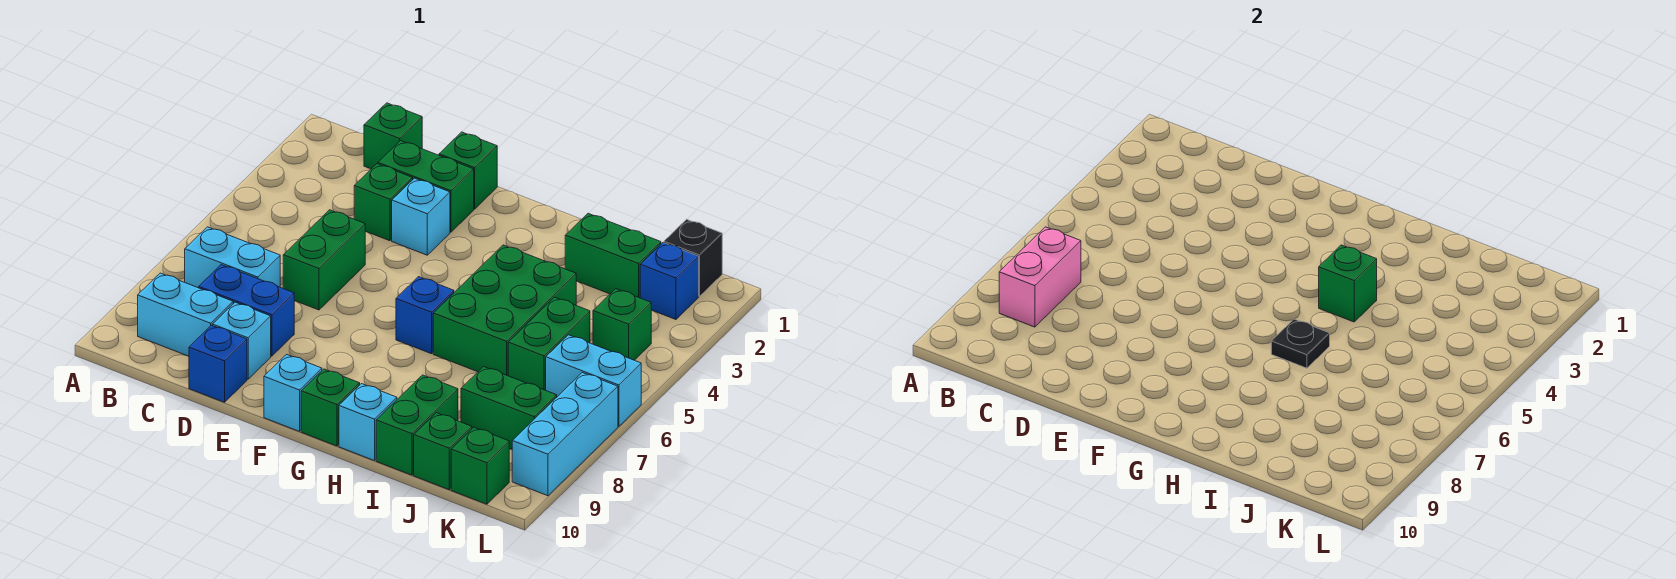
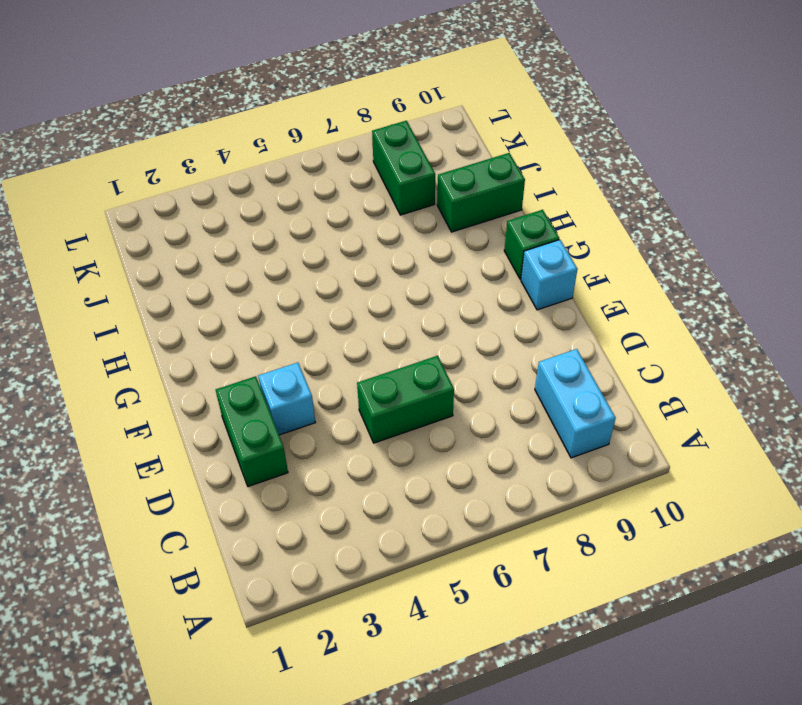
none -> cyan 1x2 brick [185,227,280,288]
none -> green 1x1 brick [364,103,422,169]
none -> blue 1x2 brick [199,265,294,356]
none -> green 1x1 brick [354,164,413,241]

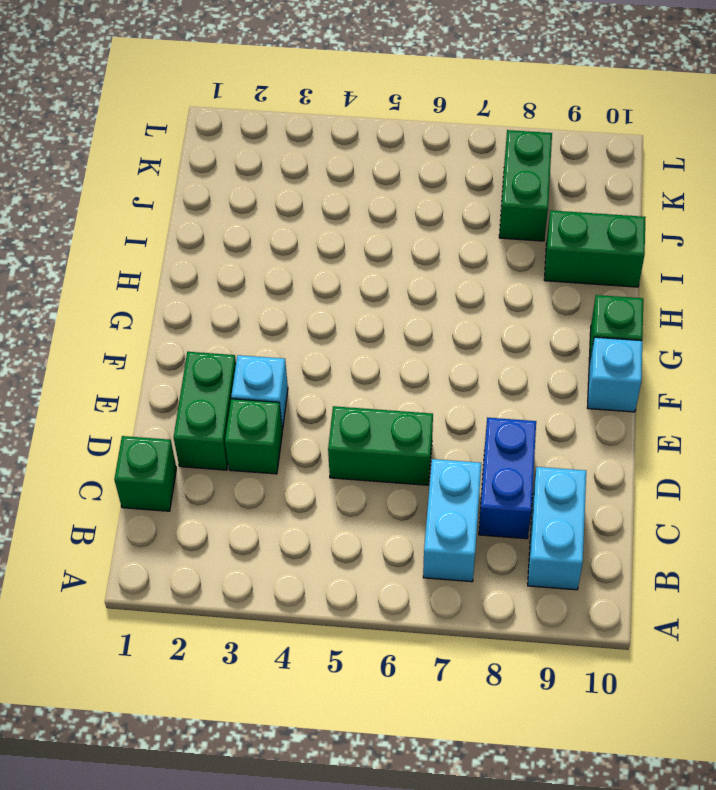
none -> cyan 1x1 brick [213,302,271,379]
none -> blue 1x1 brick [189,325,247,402]
none -> green 1x1 brick [439,132,497,209]
none -> blue 1x1 brick [396,277,454,354]

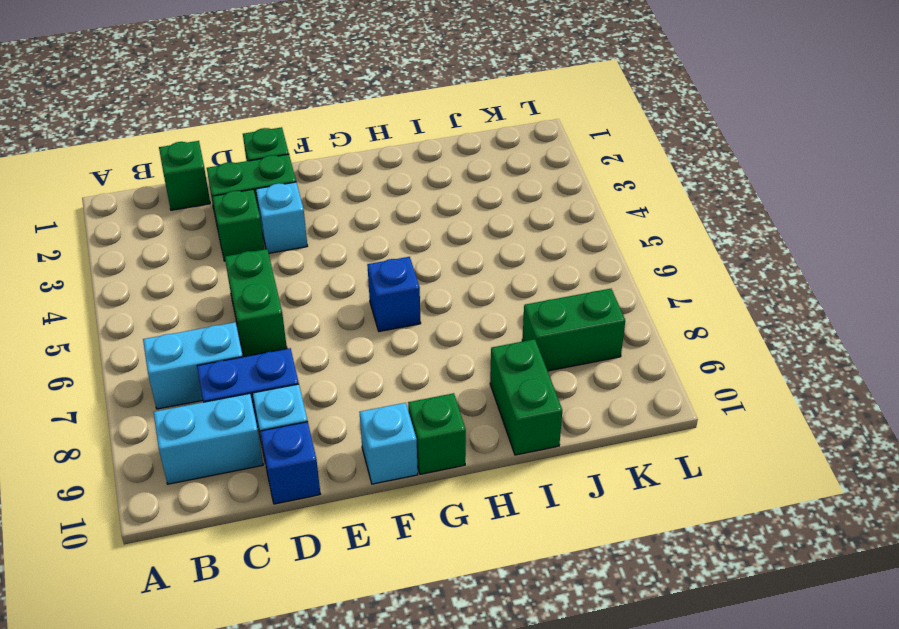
none -> green 2x3 brick [433,245,576,376]
none -> cyan 1x1 brick [339,384,397,461]
none -> green 1x2 brick [565,214,661,298]
none -> green 1x2 brick [508,297,590,390]

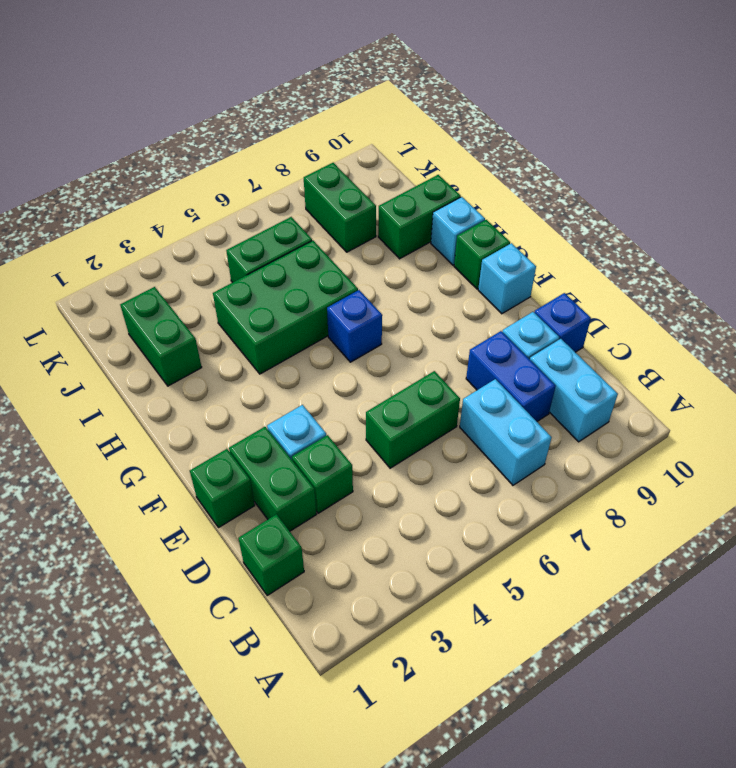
none -> green 1x1 brick [414,413,472,490]
none -> black 1x1 brick [664,219,722,296]
none -> blue 1x1 brick [640,243,699,319]
none -> green 1x1 brick [593,289,651,360]

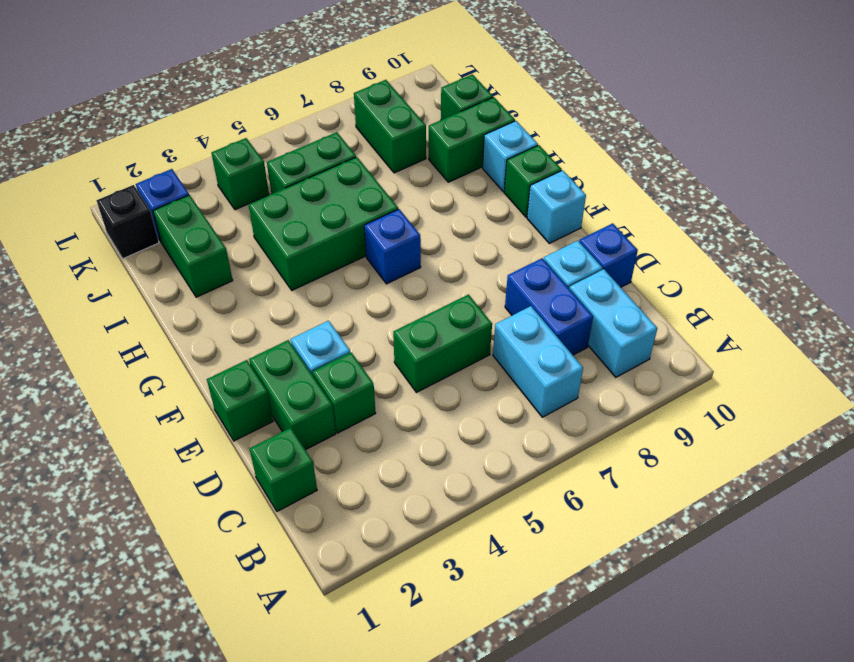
none -> cyan 1x2 brick [546,335,641,426]
none -> green 1x1 brick [451,427,509,504]
none -> cyan 1x3 brick [512,373,618,496]
none -> pink 1x2 brick [999,227,1081,327]

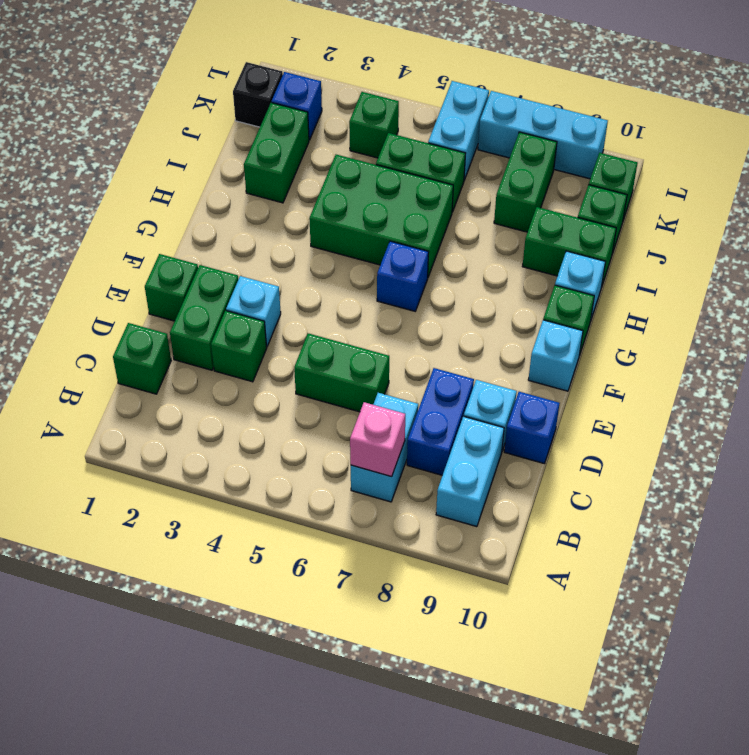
pink 1x1 brick [350,402,405,477] -> pink 1x2 brick [999,227,1081,327]
none -> green 1x1 brick [1319,245,1377,322]
none -> black 1x1 plate [1271,319,1330,368]

